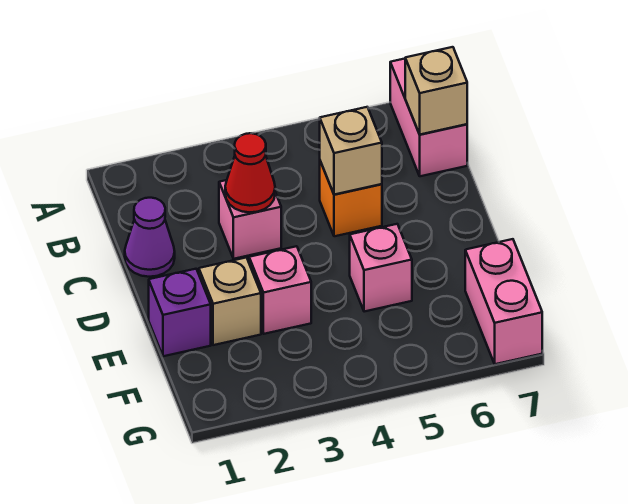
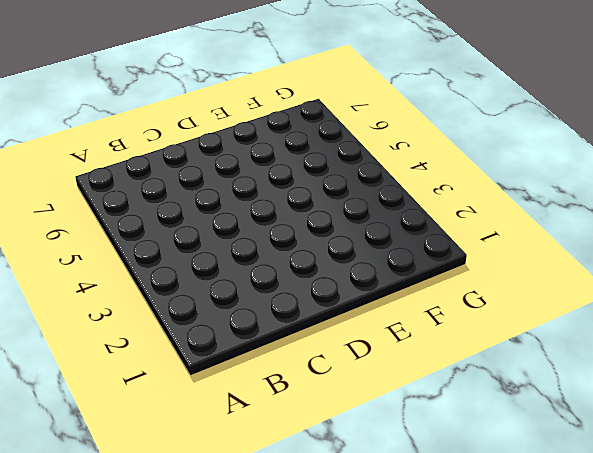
none -> pink 1x2 brick [390,59,467,176]
none -> purple 1x1 cone [125,198,175,277]
none -> pink 1x1 brick [219,180,281,259]

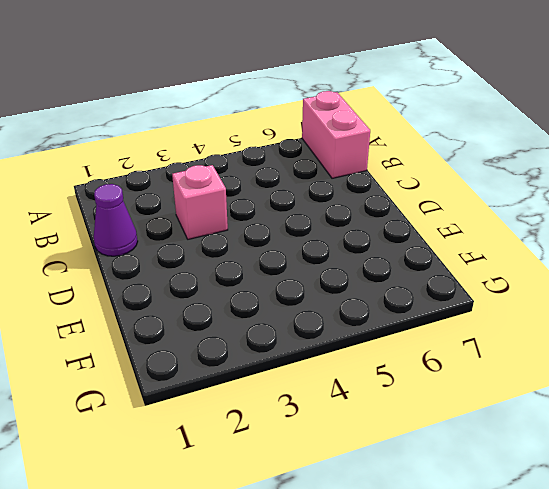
none -> orange 1x1 brick [320,161,382,236]
none -> purple 1x1 brick [149,269,211,356]
none -> tan 1x1 brick [199,258,261,345]

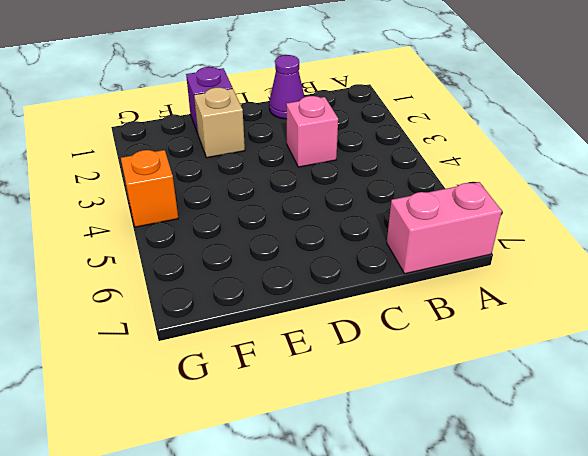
orange 1x1 brick [121,150,178,227] -> orange 1x1 brick moved to [320,161,382,236]
none -> pink 1x1 brick [249,246,311,334]
none -> pink 1x1 brick [350,224,412,312]
none -> pink 1x2 brick [465,239,542,364]

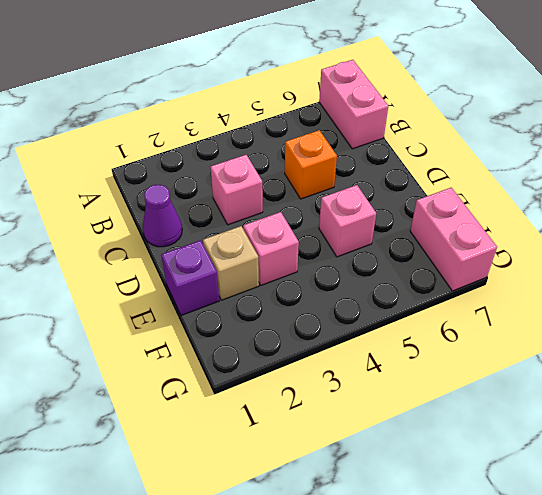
none -> tan 1x1 brick [405,47,467,134]
none -> red 1x1 cone [225,133,275,212]
none -> tan 1x1 brick [320,107,382,195]

